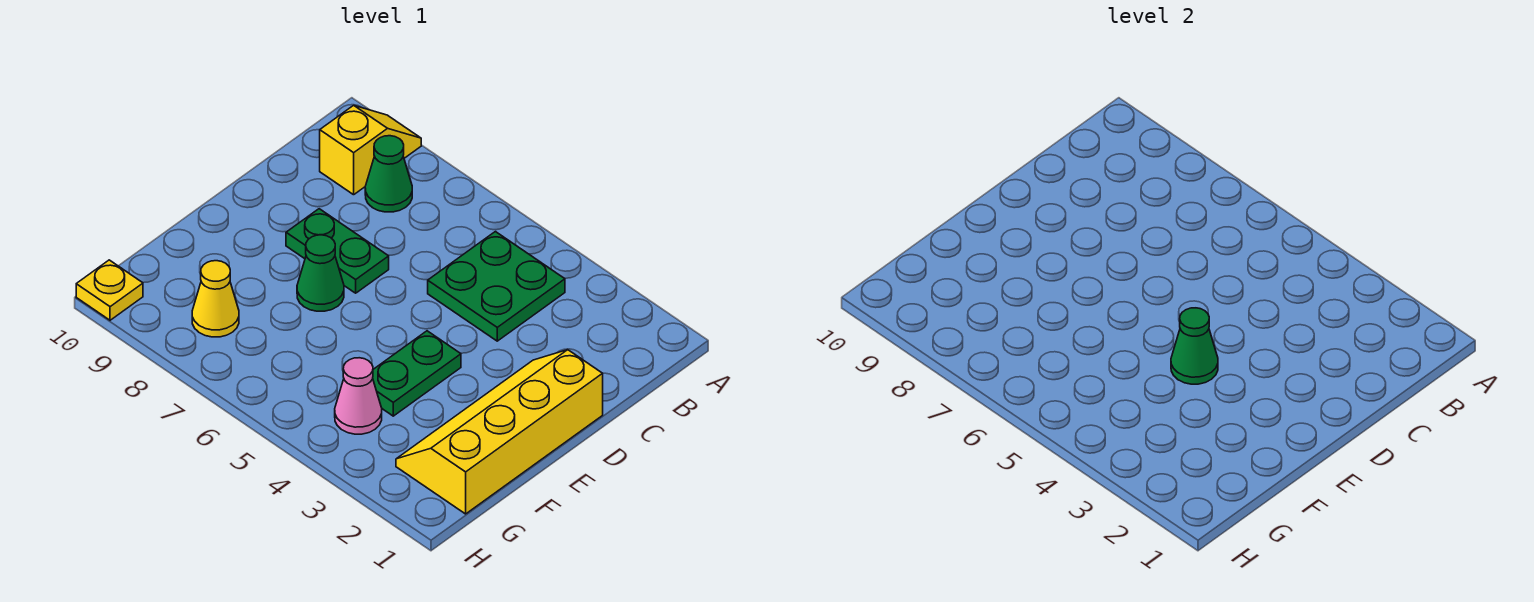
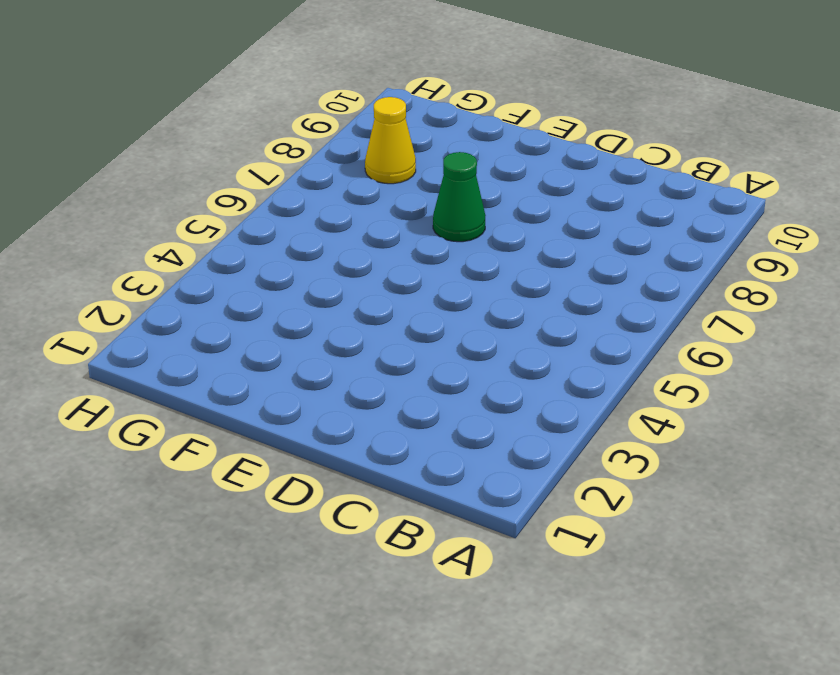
none -> yellow 1x2 slope [320,105,421,195]
none -> green 2x2 plate [428,232,565,341]

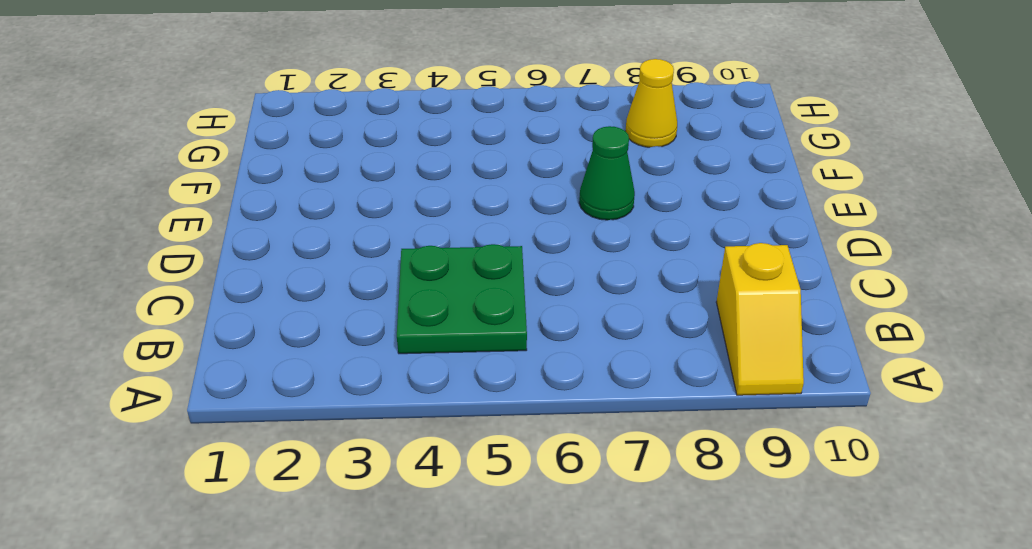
none -> green 1x1 cone [365,136,412,212]
none -> yellow 2x4 slope [396,350,603,514]

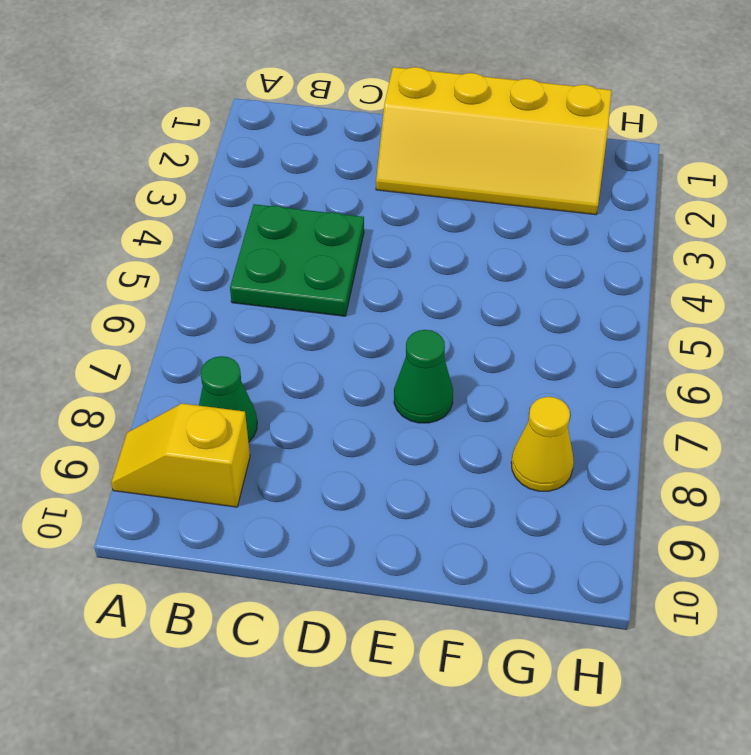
none -> green 1x2 plate [286,209,389,293]
none -> green 1x2 plate [373,331,461,416]

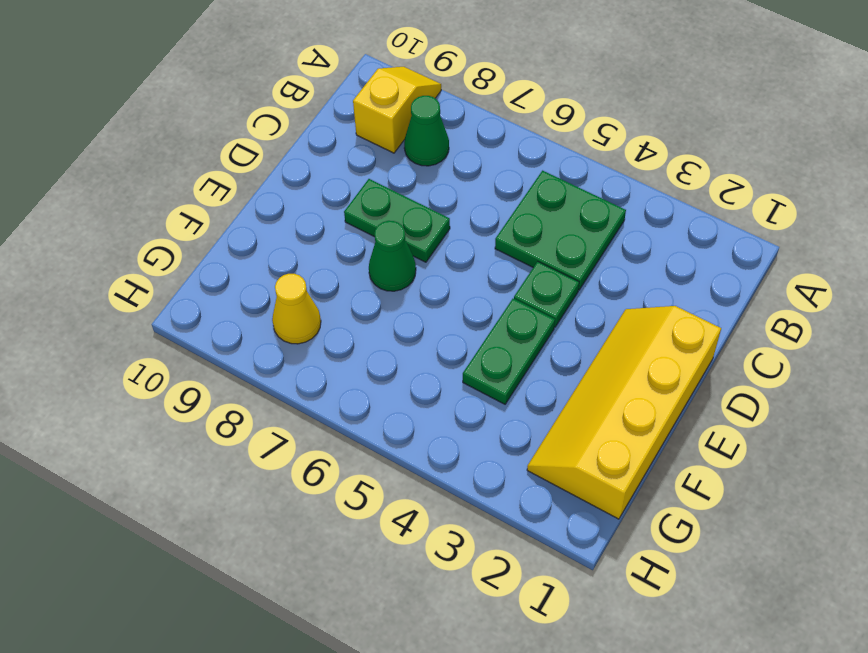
green 1x1 plate [514,262,579,327] -> none
none -> pink 1x1 cone [335,358,382,434]
none -> yellow 1x1 plate [76,260,143,320]

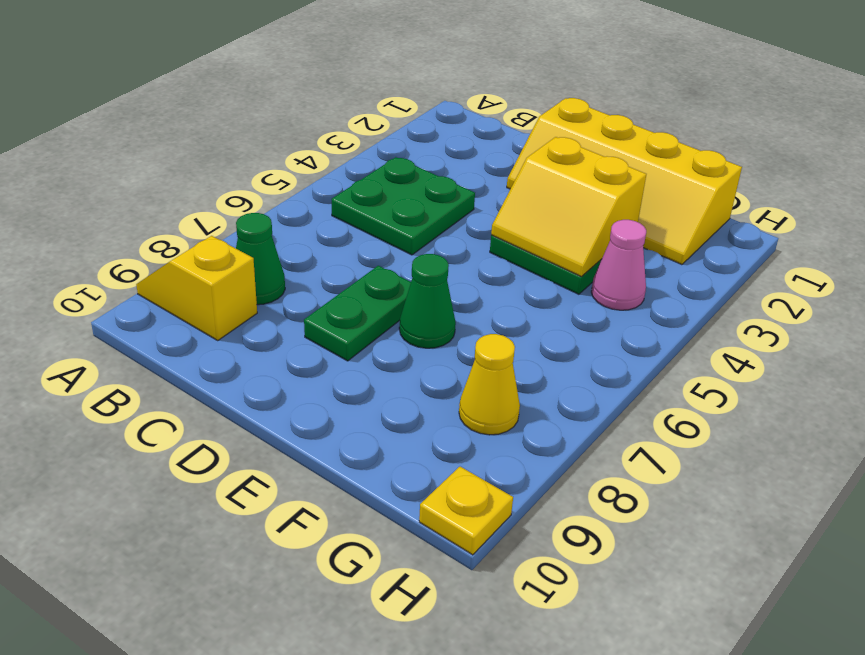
yellow 2x2 slope [491,137,646,277] -> green 1x1 cone [1171,308,1218,384]

